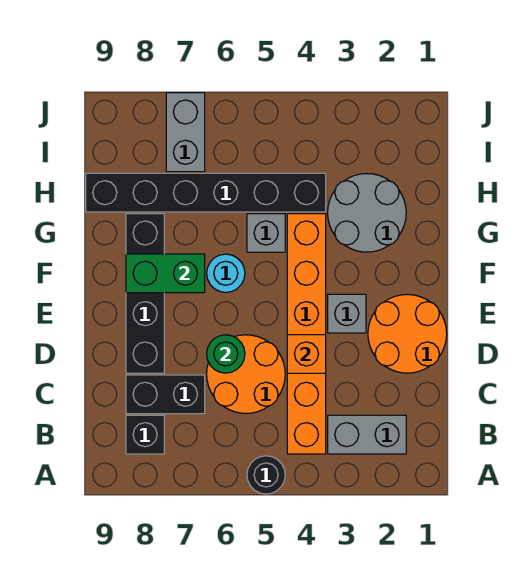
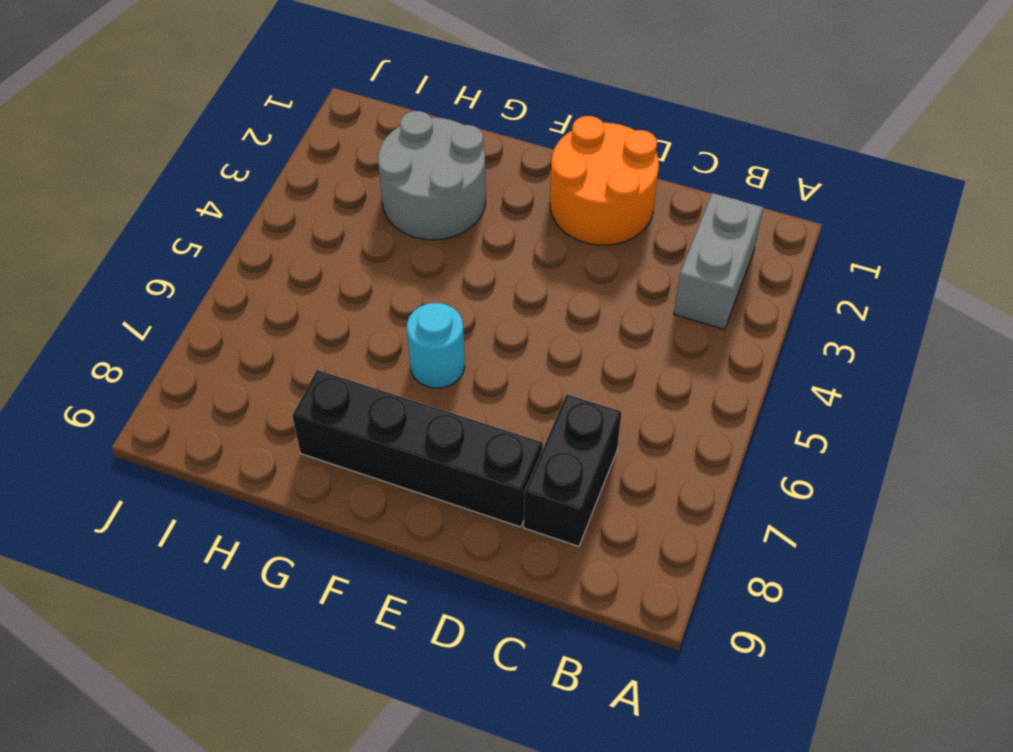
none -> black 1x1 round brick [247,456,285,494]
none -> orange 1x6 brick [287,214,326,454]
none -> black 1x1 brick [126,415,164,454]

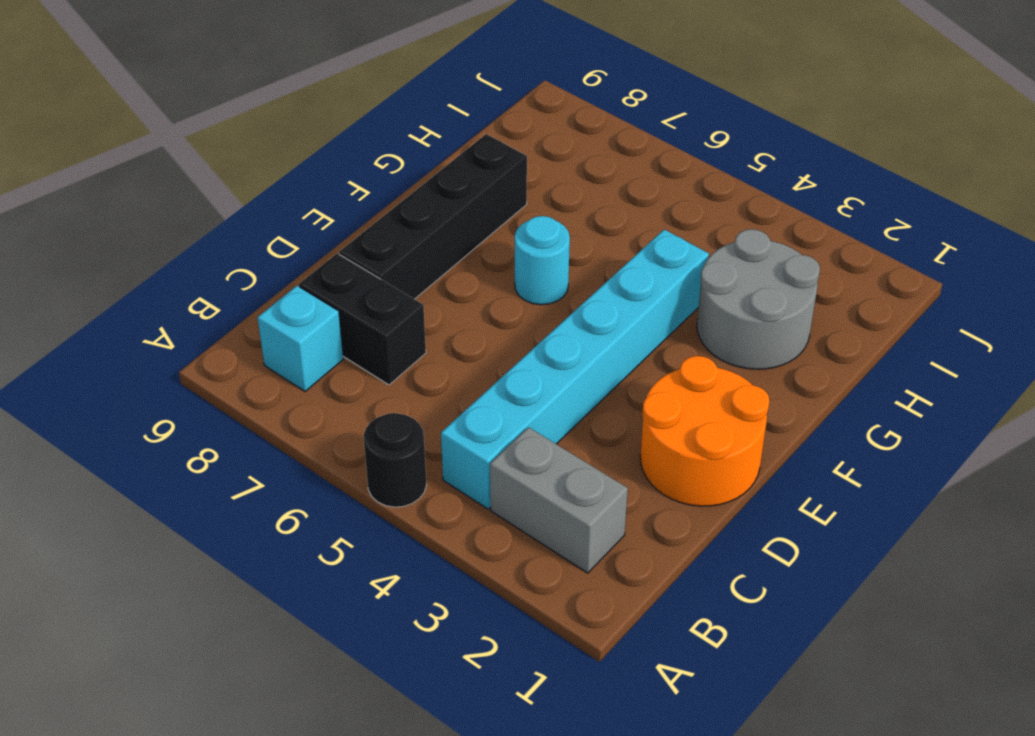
cyan 1x6 brick [441,230,709,509] -> orange 1x6 brick [287,214,326,454]
cyan 1x1 brick [258,286,343,391] -> black 1x1 brick [126,415,164,454]
none -> orange 2x2 round brick [207,335,285,413]
none -> grey 1x1 brick [328,294,366,333]
none -> grey 1x1 brick [247,214,285,252]

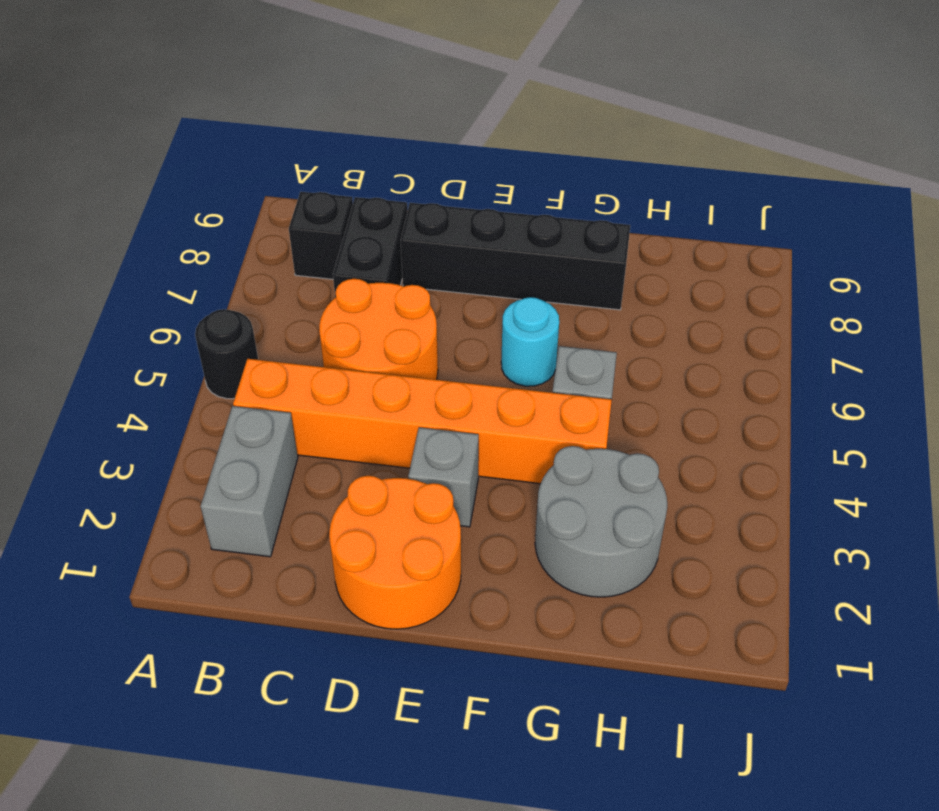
none -> black 1x6 brick [86,173,326,212]
none -> grey 1x2 brick [166,93,205,172]
none -> orange 1x1 brick [287,335,326,373]

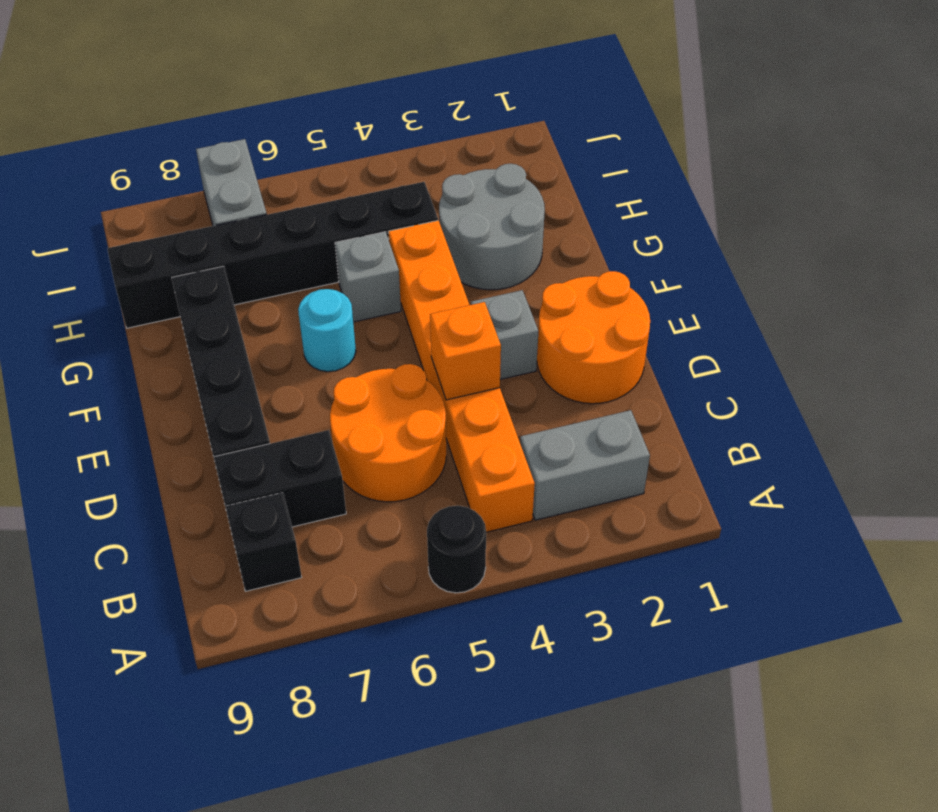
none -> green 1x1 round brick [207,335,245,373]
none -> green 1x2 brick [126,254,205,293]

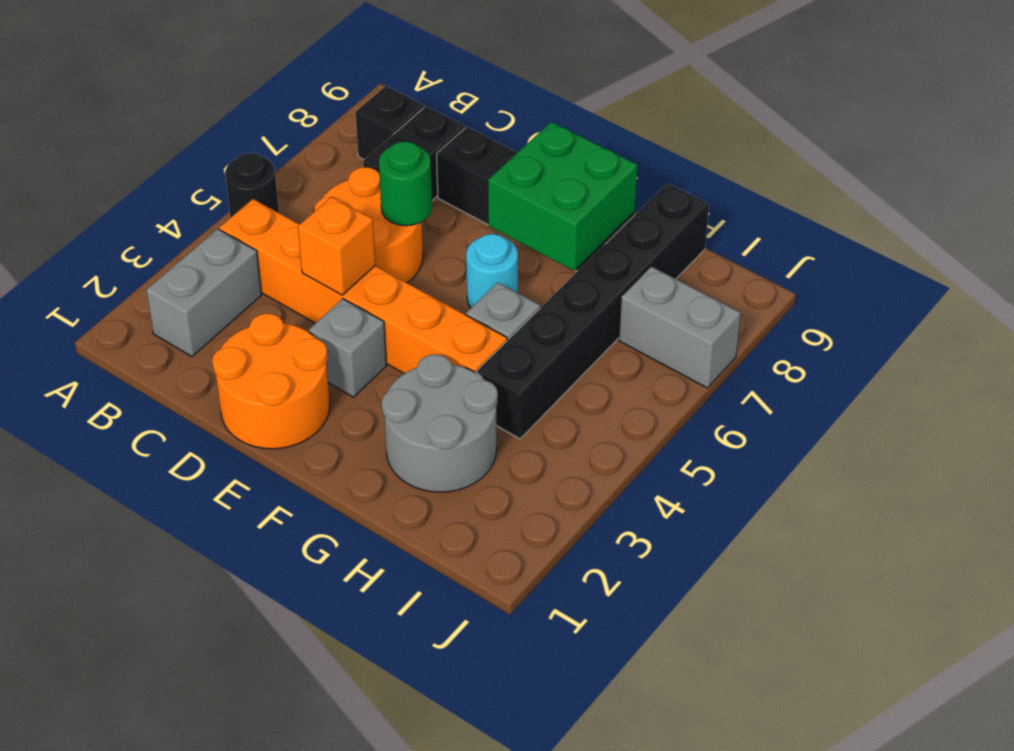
green 2x2 brick [488,122,637,271] -> green 1x2 brick [126,254,205,293]

